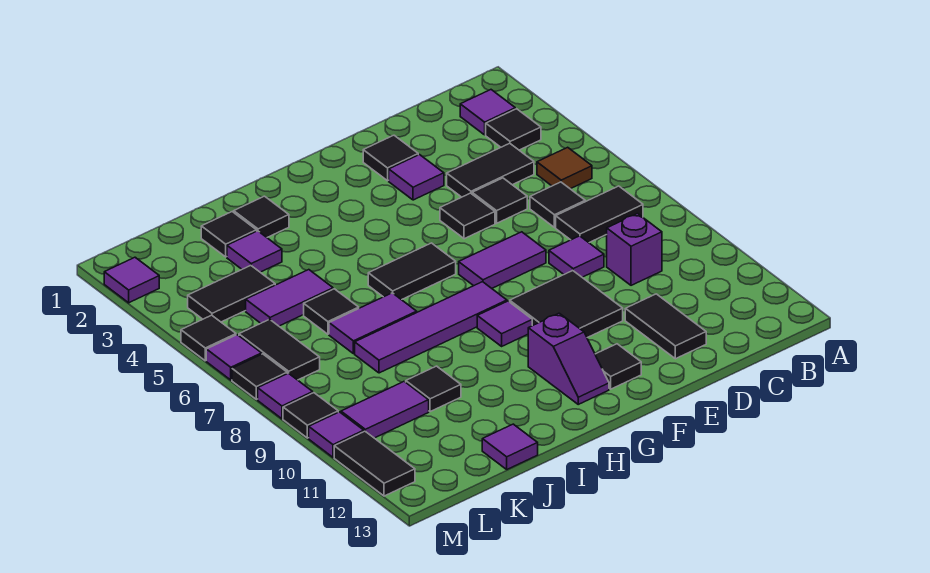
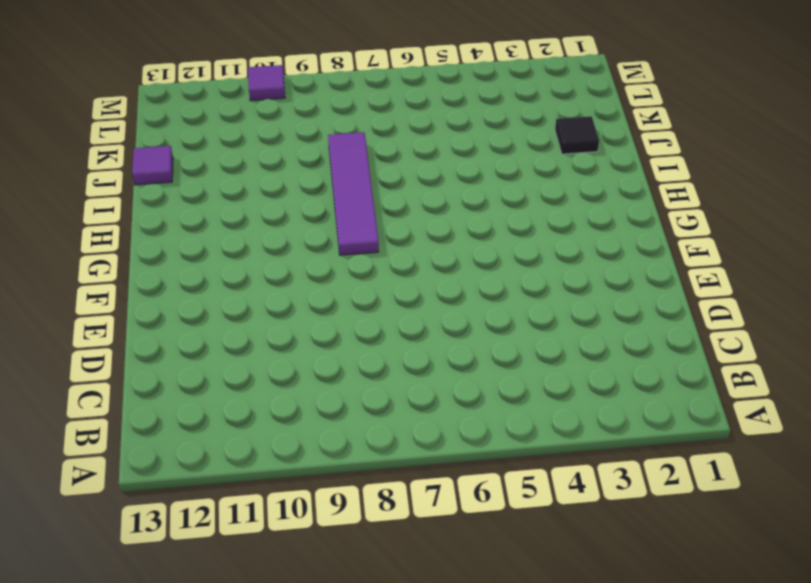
none -> purple 1x1 tile [460,90,515,135]
none -> black 1x1 tile [486,109,541,150]
none -> brown 1x1 tile [537,147,592,189]
none -> black 1x2 tile [556,186,643,243]

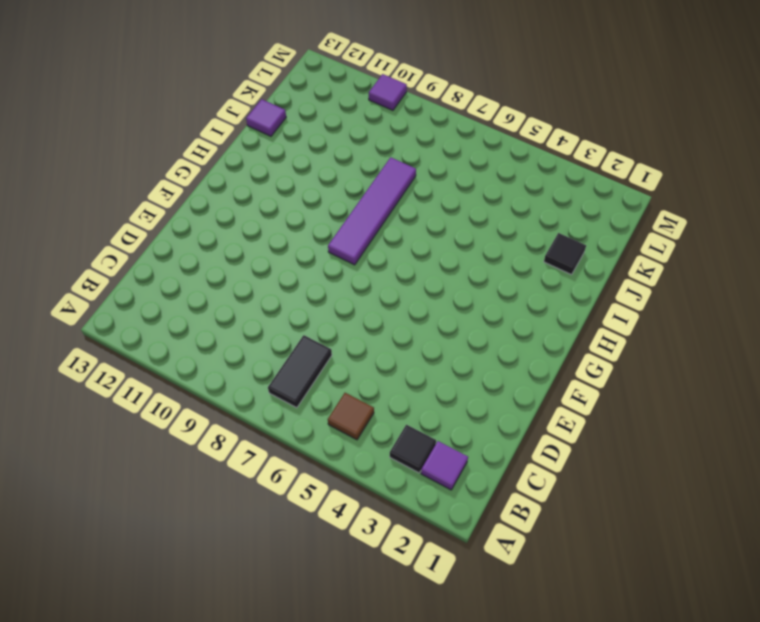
none -> black 1x2 tile [447,143,534,197]
none -> black 1x1 tile [530,182,585,227]
none -> purple 1x1 brick [607,214,662,285]
none -> black 1x1 tile [472,178,527,223]

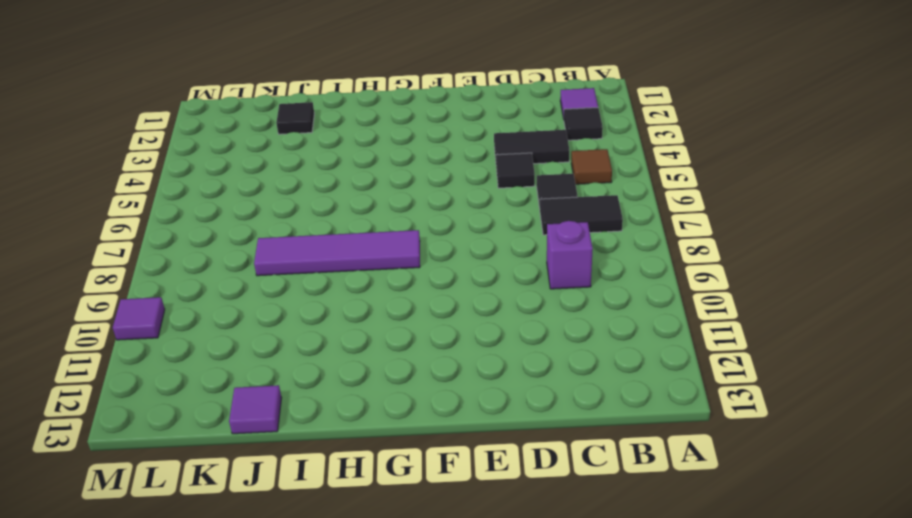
none -> purple 1x1 tile [549,236,604,277]
none -> black 1x2 tile [625,294,706,359]
none -> black 1x1 tile [363,135,418,181]
none -> purple 1x1 tile [389,155,444,200]

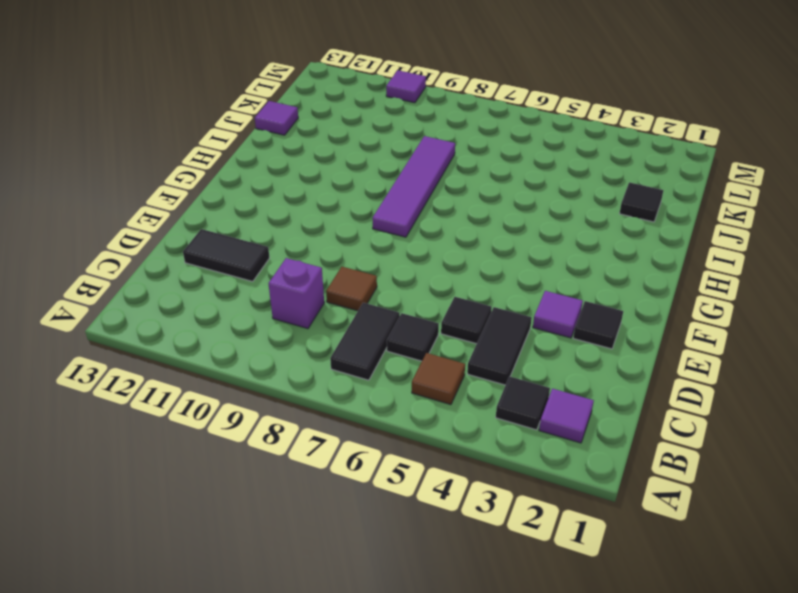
brown 1x1 tile [326,267,377,311] -> purple 1x1 tile [549,236,604,277]
none -> black 1x1 tile [440,193,495,239]
none -> purple 1x2 tile [459,232,546,288]
none -> black 2x2 tile [510,271,623,338]
none -> black 1x1 tile [595,344,641,389]

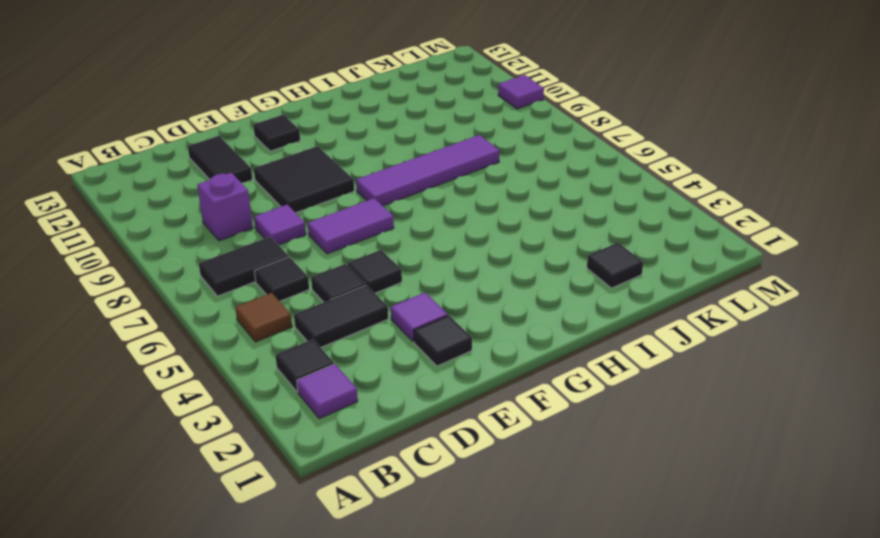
none -> black 1x2 tile [368,243,456,300]
none -> purple 1x1 tile [477,301,532,346]
none -> purple 1x2 slope [528,313,609,404]
none -> black 1x1 tile [234,196,289,237]

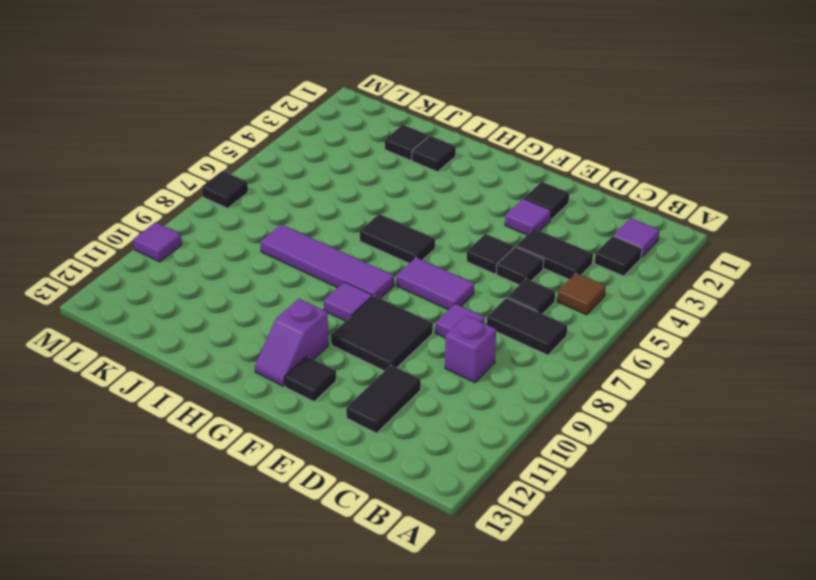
none -> purple 1x2 tile [329,293,417,354]
none -> purple 1x1 tile [227,231,282,272]
none -> purple 1x2 tile [246,270,333,326]
none -> black 1x1 tile [304,289,359,334]

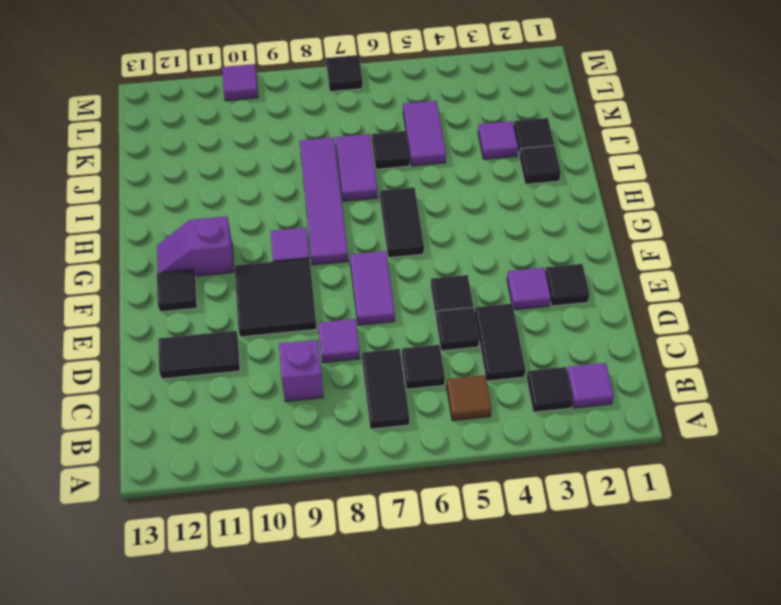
none -> black 1x1 tile [406,366,461,412]
none -> purple 1x1 tile [482,424,538,469]
none -> black 1x2 tile [188,266,275,322]
none -> purple 1x2 tile [341,382,429,438]

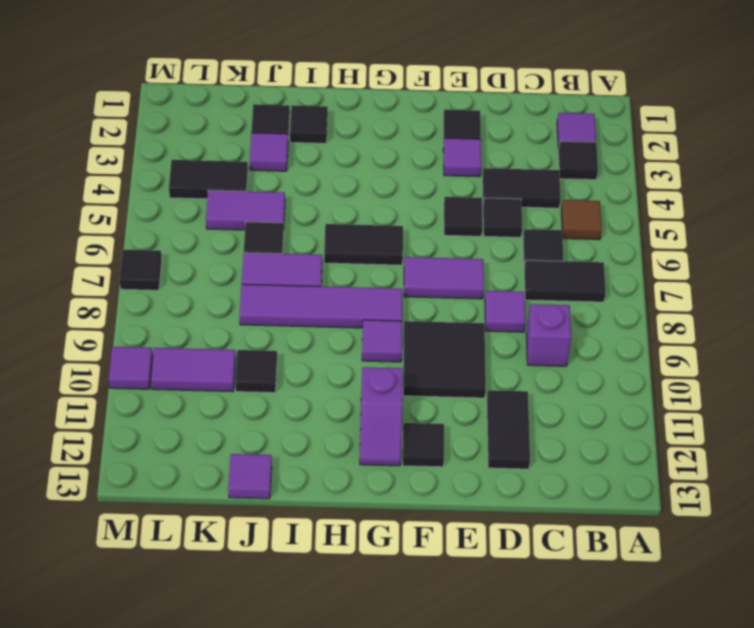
none -> black 1x2 tile [239,319,320,380]
none -> purple 1x1 tile [104,257,159,303]
none -> black 1x1 tile [181,315,236,361]
none -> purple 1x1 tile [206,335,262,380]

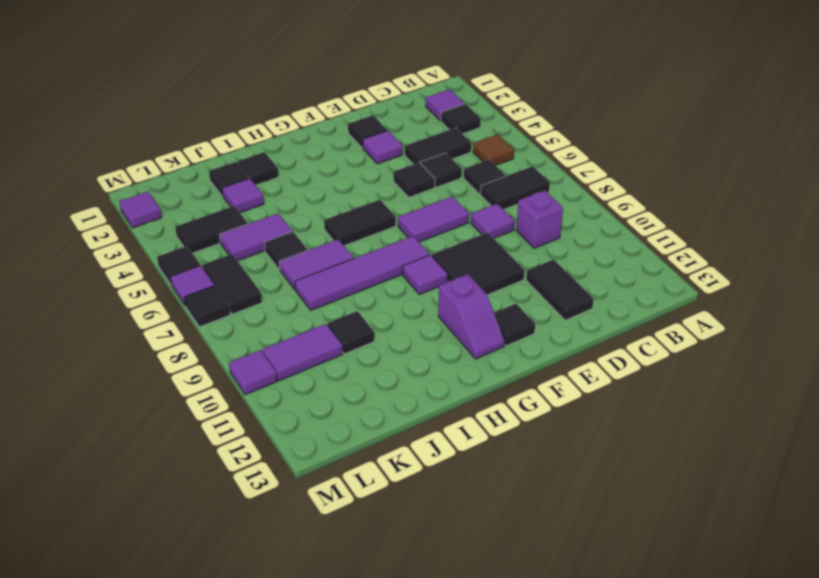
none -> purple 1x1 tile [482,424,538,469]
none -> purple 1x1 tile [258,373,313,419]
none -> black 1x1 tile [283,393,338,438]
none -> black 1x2 tile [334,431,415,496]

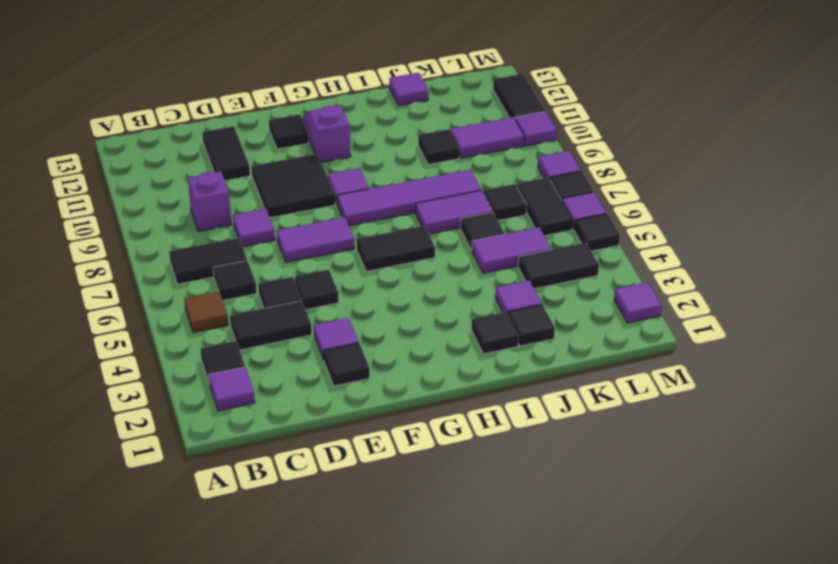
black 1x1 tile [483,184,527,220] -> black 1x1 tile moved to [283,393,338,438]

